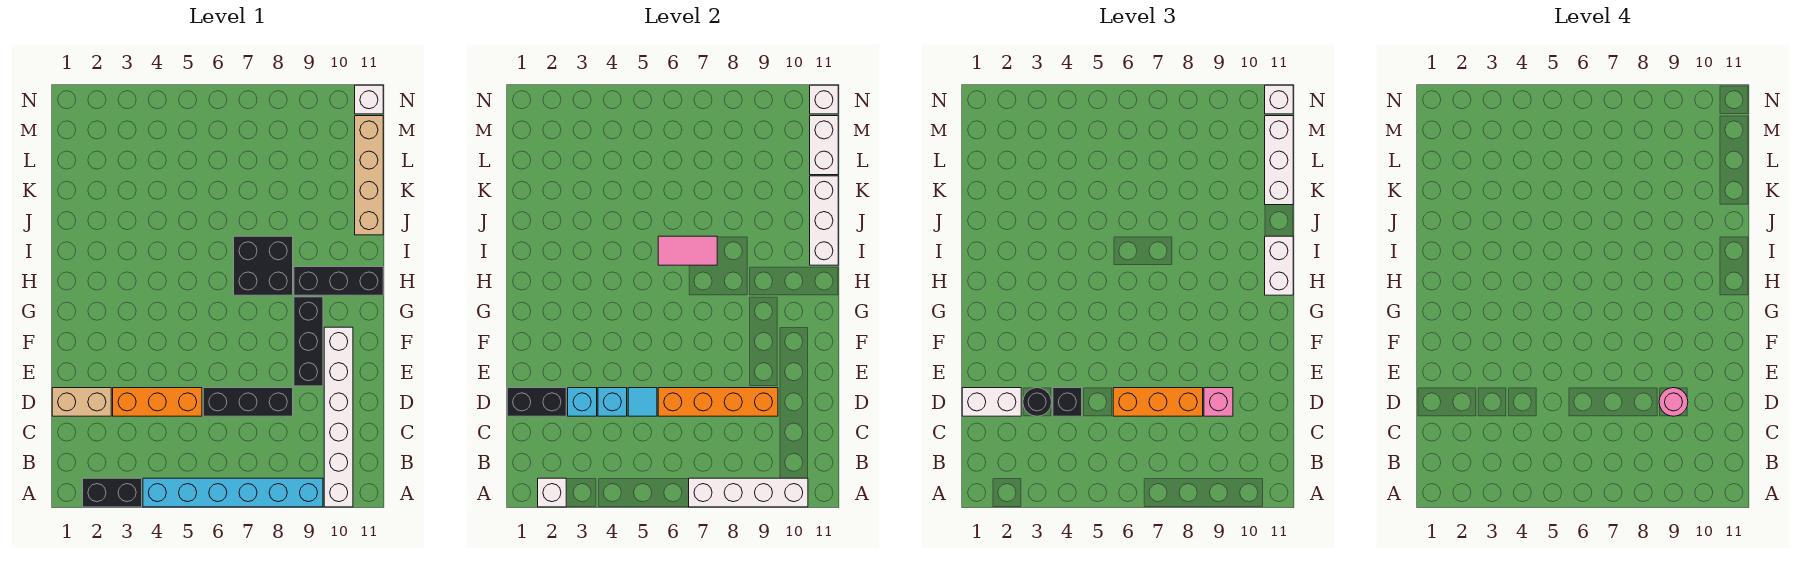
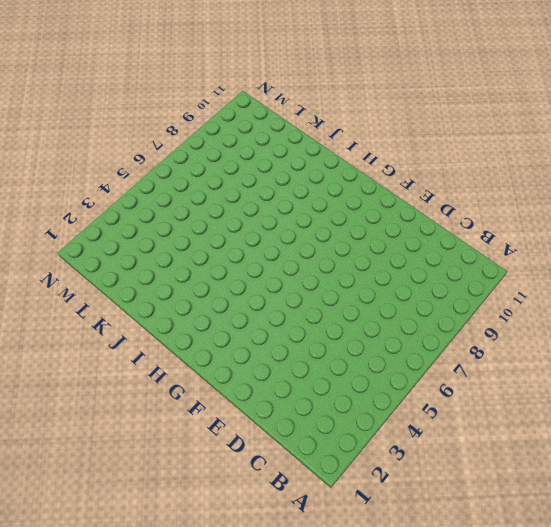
none -> black 1x2 brick [83,478,142,507]
none -> cyan 1x6 brick [143,478,323,507]
none -> white 1x6 brick [324,327,353,507]
none -> tan 1x2 brick [52,388,111,416]

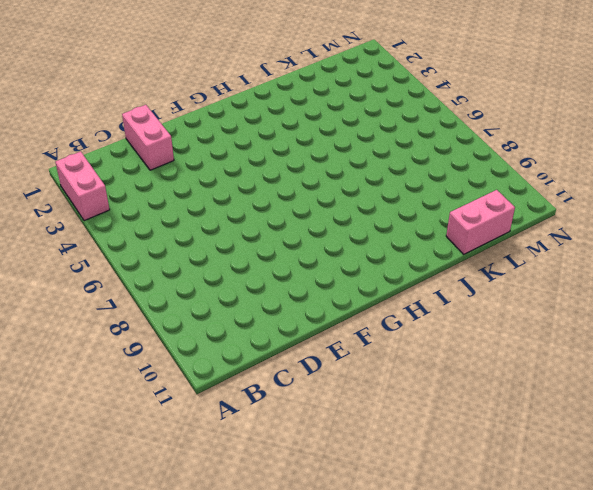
pink 1x2 brick [55,151,110,221] -> black 1x2 brick [83,478,142,507]
pink 1x2 brick [122,105,174,170] -> tan 1x2 brick [52,388,111,416]
pink 1x2 brick [446,190,515,254] -> tan 1x4 brick [355,116,383,235]
none -> cyan 1x6 brick [143,478,323,507]
none -> white 1x6 brick [324,327,353,507]
none -> orange 1x3 brick [113,388,202,416]
none -> black 1x3 brick [203,388,293,416]

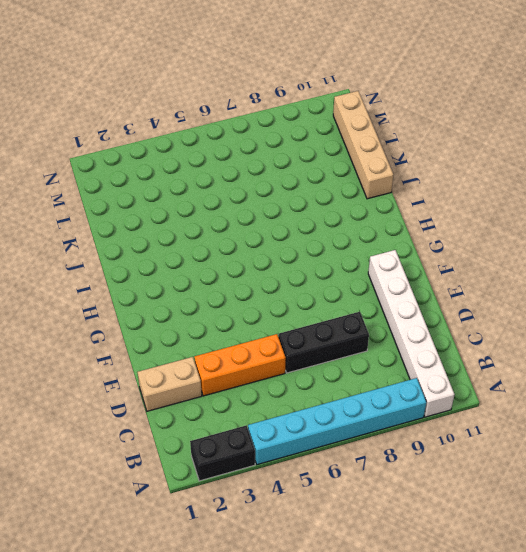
none -> black 1x3 brick [294,297,323,386]
none -> black 2x2 brick [234,236,293,295]
none -> black 1x3 brick [294,267,383,295]
none -> white 1x1 brick [355,85,383,114]

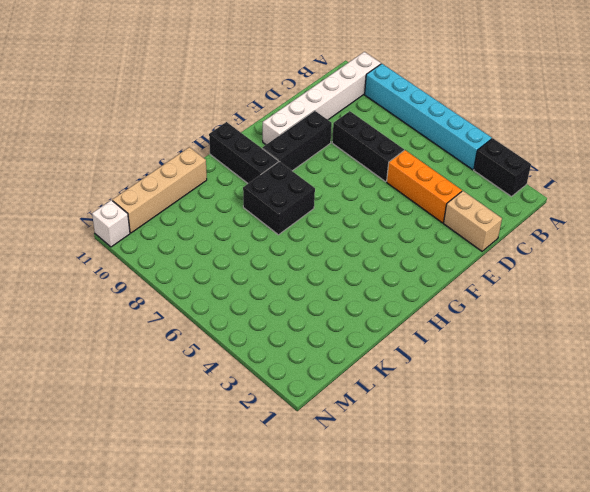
none -> white 1x1 brick [538,478,566,507]
none -> white 1x4 brick [689,478,808,507]
none -> black 1x2 brick [507,388,566,416]
none -> cyan 1x1 brick [568,388,597,416]

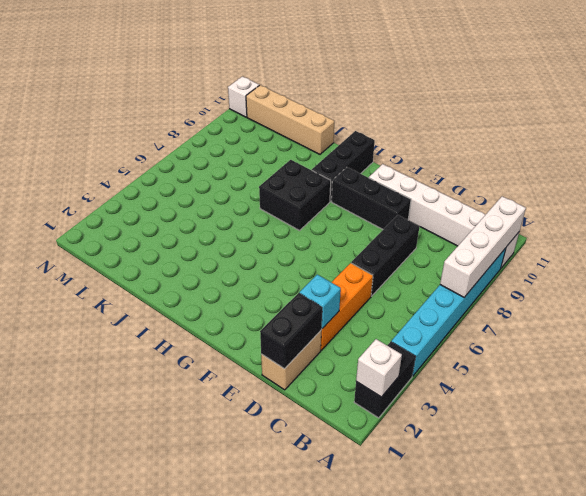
none -> cyan 1x1 brick [598,388,627,416]
none -> cyan 1x1 tile [628,388,657,416]
none -> orange 1x4 brick [658,388,778,416]
none -> pink 1x2 tile [658,236,717,265]

